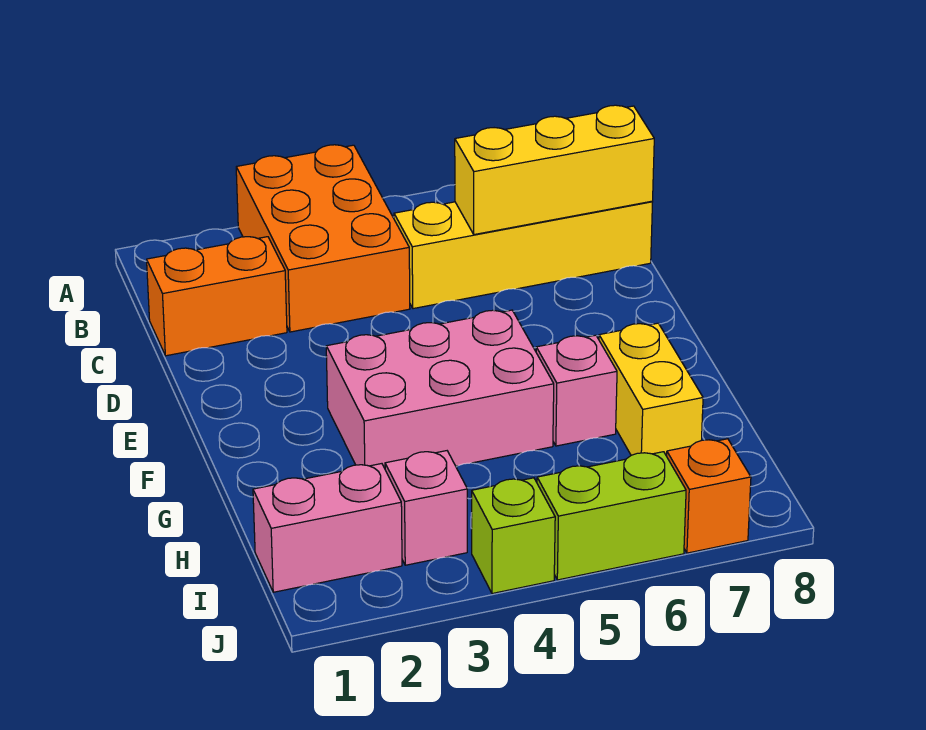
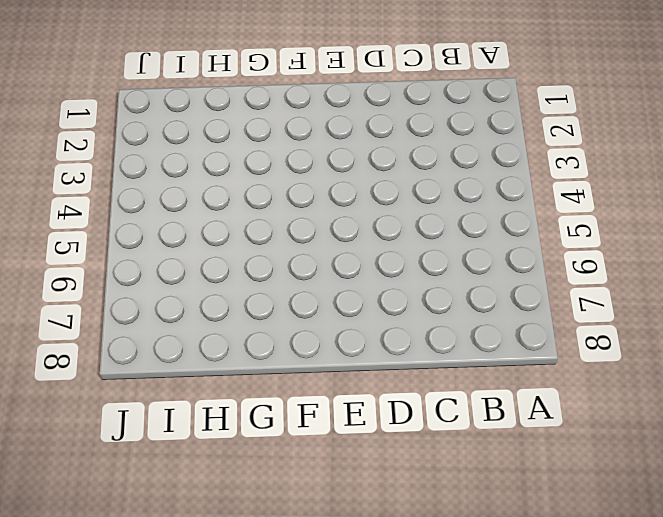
none -> orange 2x3 brick [236,145,410,332]
none -> orange 1x2 brick [147,237,287,356]
none -> yellow 1x4 brick [394,201,652,309]

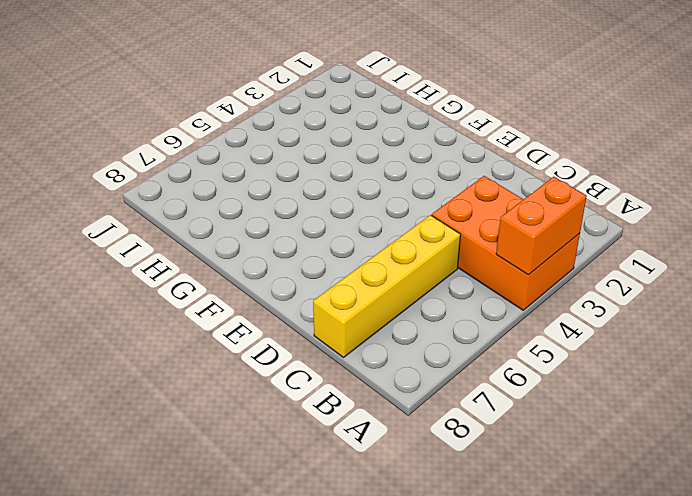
orange 1x2 brick [496,177,587,275] -> orange 1x2 brick moved to [147,237,287,356]
none -> pink 2x3 brick [326,310,554,468]
none -> pink 1x1 brick [536,335,617,446]
none -> yellow 1x2 brick [599,323,703,456]

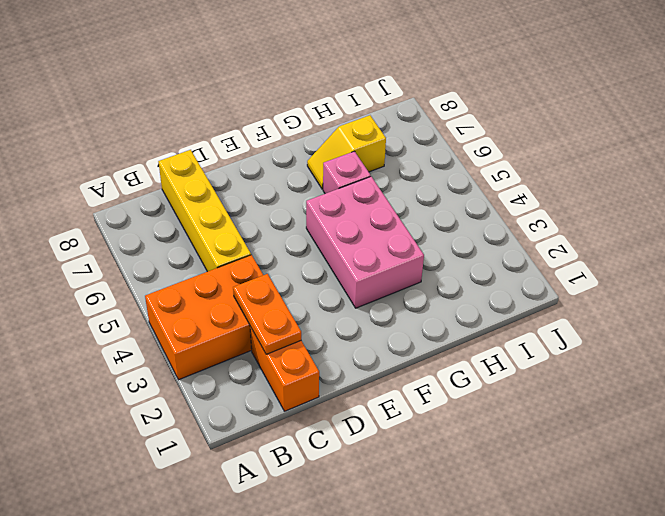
orange 1x2 plate [233,274,301,354] -> none
yellow 1x2 slope [307,115,386,189] -> yellow 1x2 brick [599,323,703,456]
none -> pink 1x2 brick [253,464,402,592]
none -> pink 1x1 brick [385,451,467,565]
none -> lime 1x1 brick [472,478,555,594]

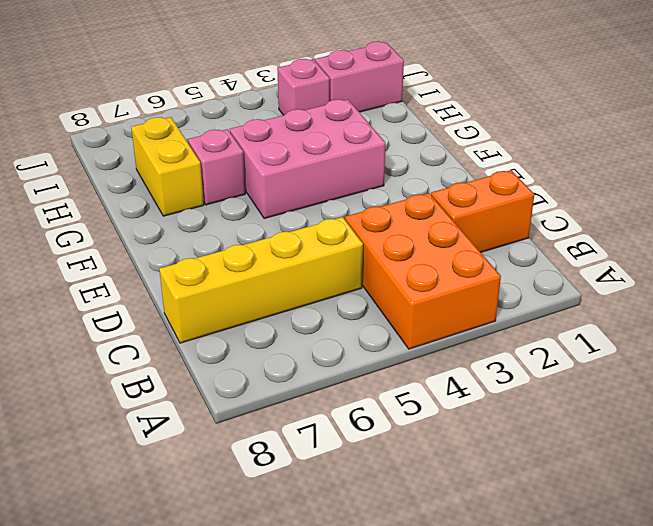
none -> lime 1x1 brick [472,478,555,594]
none -> lime 1x2 brick [537,452,686,580]
none -> orange 1x1 brick [667,439,751,553]

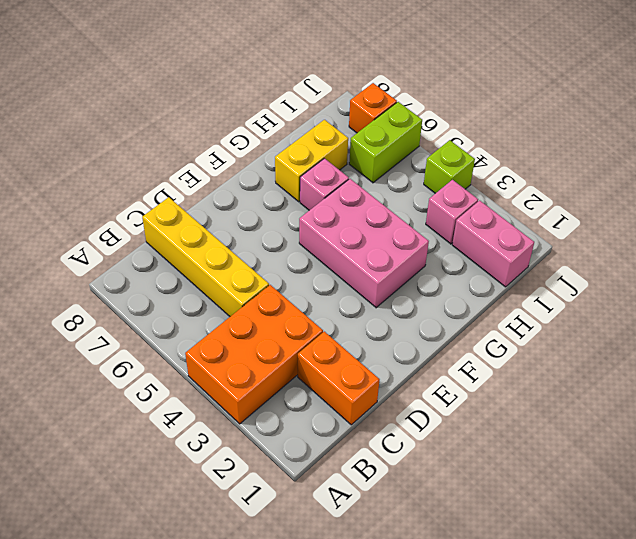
lime 1x2 brick [349,102,422,183] -> lime 1x2 brick turned to [537,452,686,580]
none -> yellow 1x3 brick [455,105,654,235]

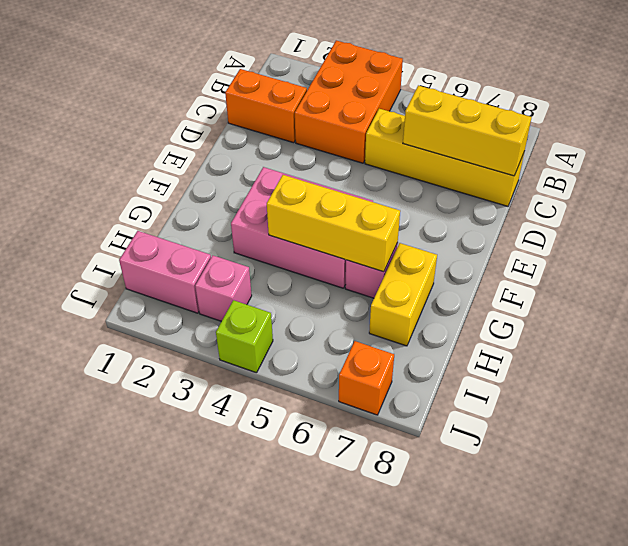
yellow 1x3 brick [267,175,400,272] -> none
none -> lime 1x2 brick [537,452,686,580]

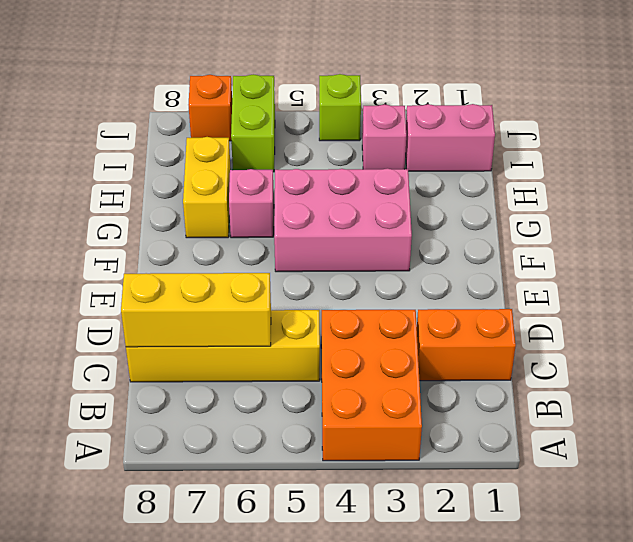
lime 1x2 brick [231,74,275,172] -> lime 1x2 brick turned to [537,452,686,580]

